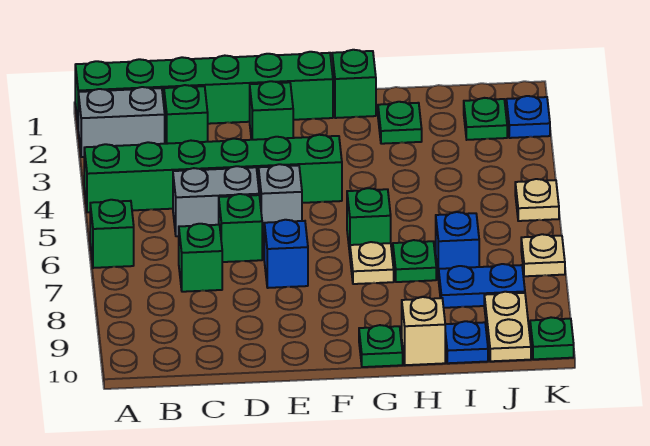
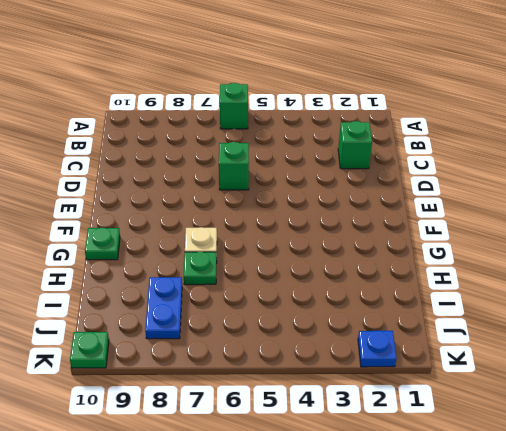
none -> green 1x6 brick [75,52,333,124]
none -> grey 1x2 brick [78,87,165,157]
none -> green 1x6 brick [84,135,342,212]

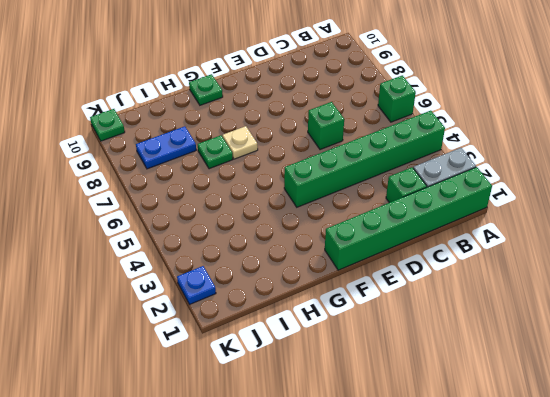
none -> grey 1x2 brick [173,166,259,236]
none -> green 1x1 brick [179,224,222,292]
none -> green 1x1 brick [250,81,293,140]

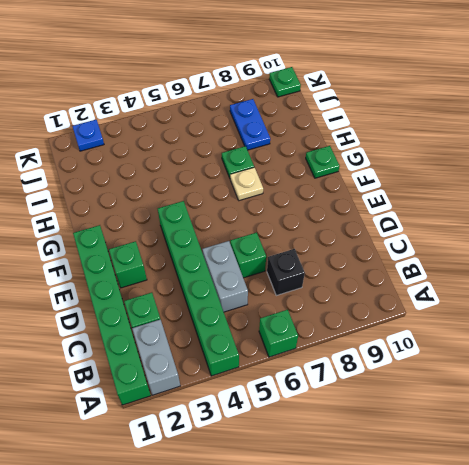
black 1x1 brick [267,249,305,296] -> green 1x1 brick [179,224,222,292]
none -> grey 1x1 brick [259,164,302,232]
none -> blue 1x1 brick [264,220,308,288]
none -> green 1x1 brick [332,50,376,118]

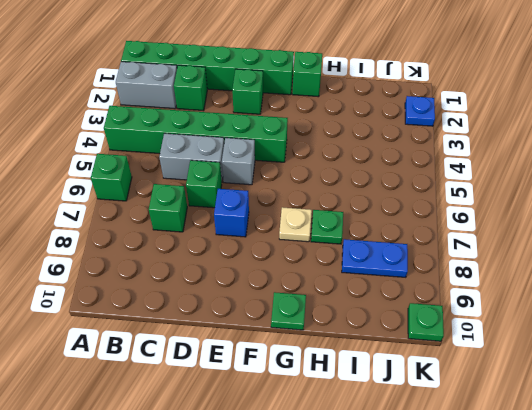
none -> green 1x1 brick [347,188,391,253]
none -> green 1x1 plate [378,102,422,144]
none -> tan 1x1 brick [402,297,445,365]

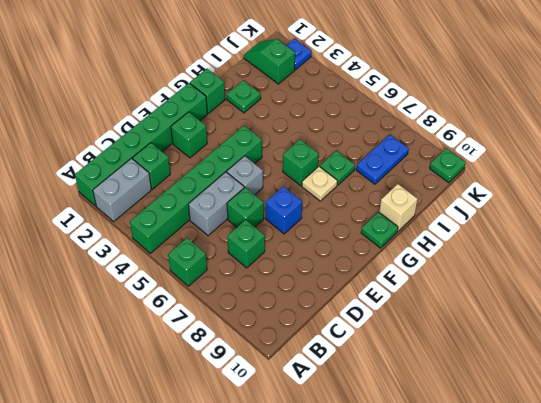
green 1x2 slope [244,39,295,84] -> green 1x1 plate [464,98,507,140]
none -> blue 1x1 brick [436,212,479,280]
none -> blue 1x1 plate [445,321,488,363]
none -> tan 1x2 plate [484,292,531,361]

